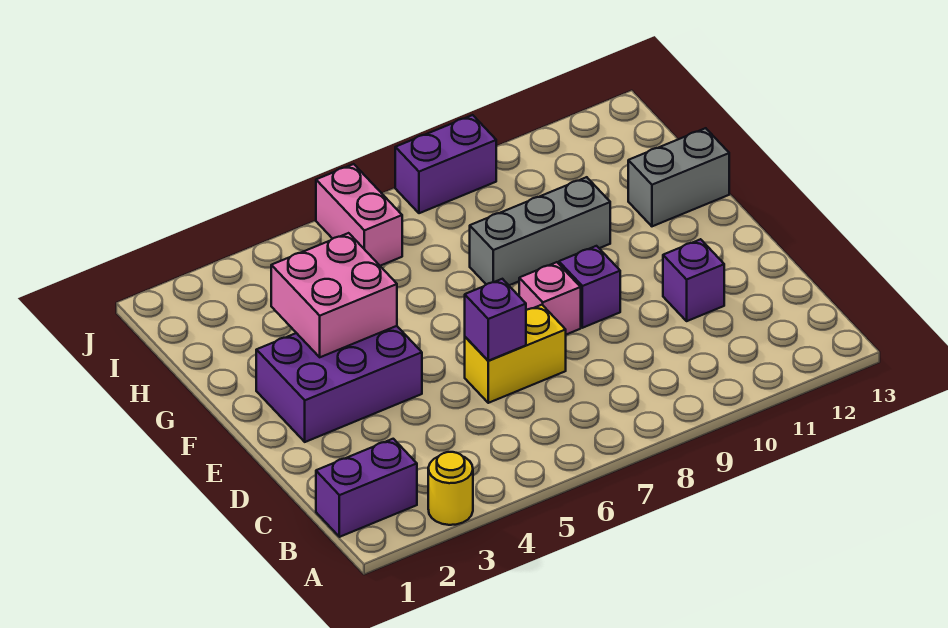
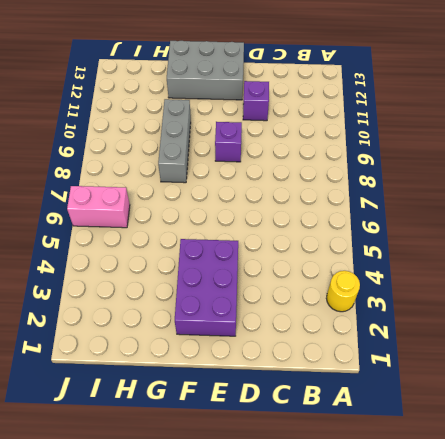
grey 2x3 brick [167,41,244,100] -> grey 1x2 brick [628,128,729,226]
none -> purple 1x2 brick [316,439,417,537]
none -> yellow 1x2 brick [465,305,566,403]
none -> pink 1x1 brick [519,262,581,335]

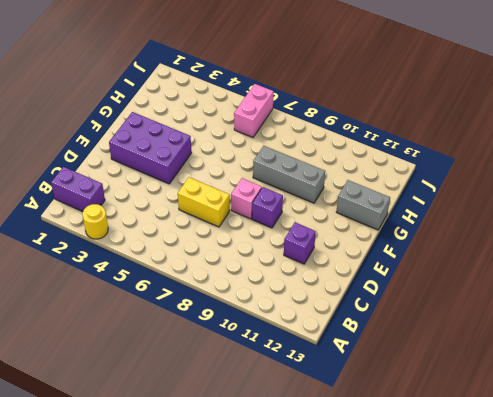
none -> purple 1x2 brick [395,115,496,213]
none -> purple 1x1 brick [465,279,526,361]
none -> pink 2x2 brick [271,233,397,357]

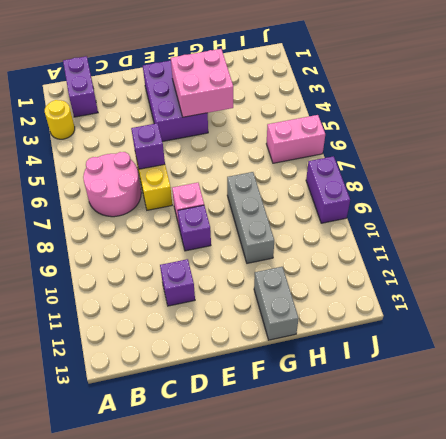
pink 2x2 round brick [83,152,141,217] -> none

